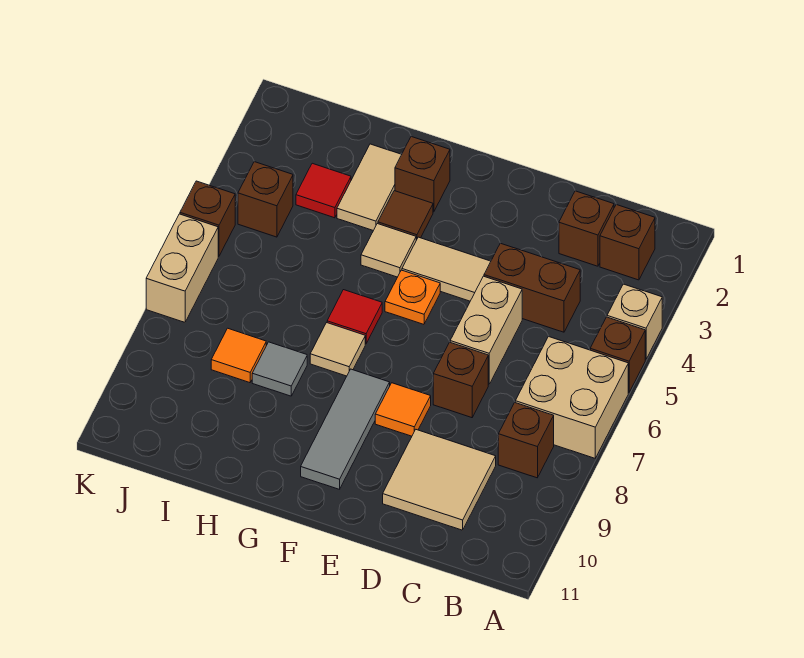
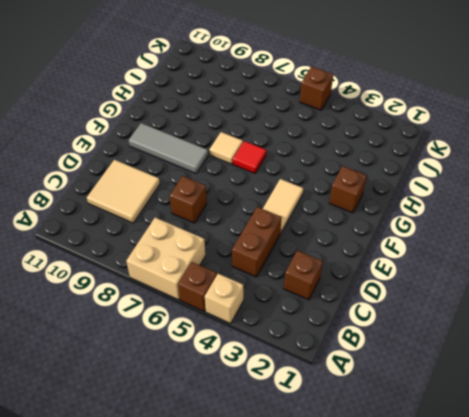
none -> brown 1x1 brick [600,204,655,280]
none -> brown 1x1 brick [498,403,554,478]
none -> tan 1x2 brick [450,276,522,385]

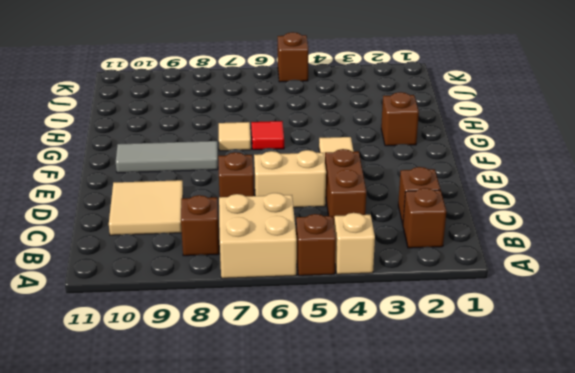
none -> orange 1x1 tile [375,383,431,436]
none -> orange 1x1 plate [385,270,440,324]
none -> brown 1x1 tile [378,191,433,240]

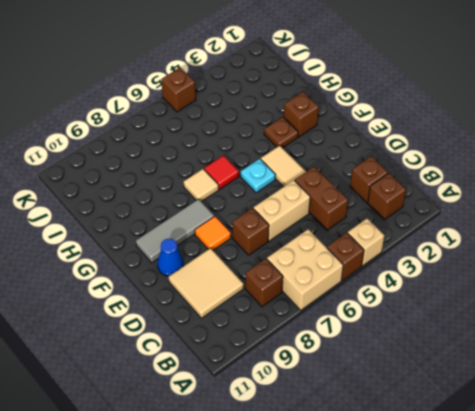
blue 1x1 cone [157,239,183,276] -> none
cyan 1x1 plate [241,159,275,193] -> orange 1x1 plate [385,270,440,324]
brown 1x1 plate [264,117,298,148] -> brown 1x1 tile [378,191,433,240]
none -> tan 1x1 tile [361,224,416,277]
none -> tan 1x2 tile [337,144,402,231]
none -> grey 1x1 tile [252,342,307,396]

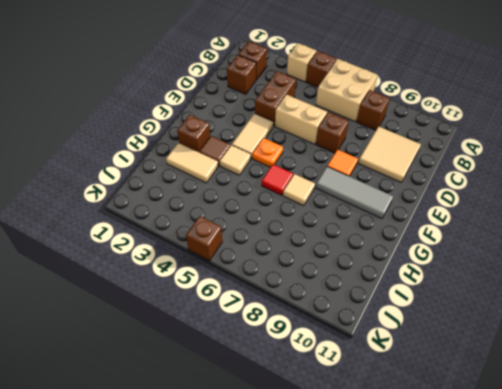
none -> grey 1x1 tile [252,342,307,396]
none -> red 1x1 tile [296,163,351,218]
none -> orange 1x1 tile [211,328,266,383]

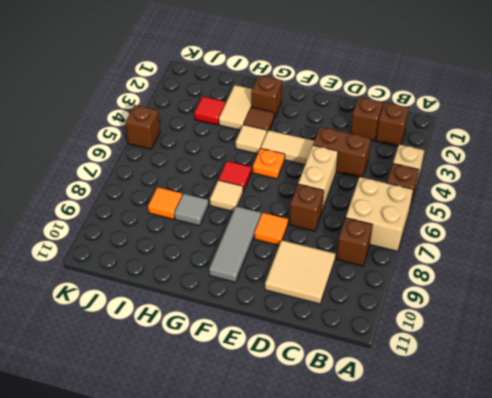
none -> brown 1x1 brick [238,162,293,237]
none -> tan 1x2 brick [146,214,218,322]

